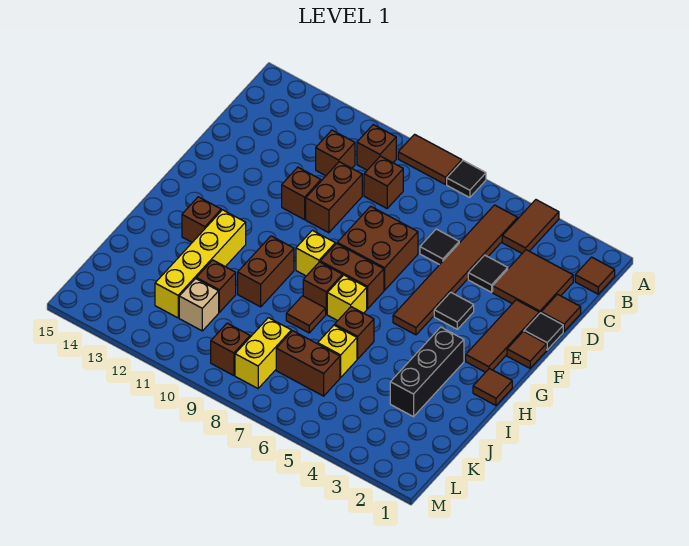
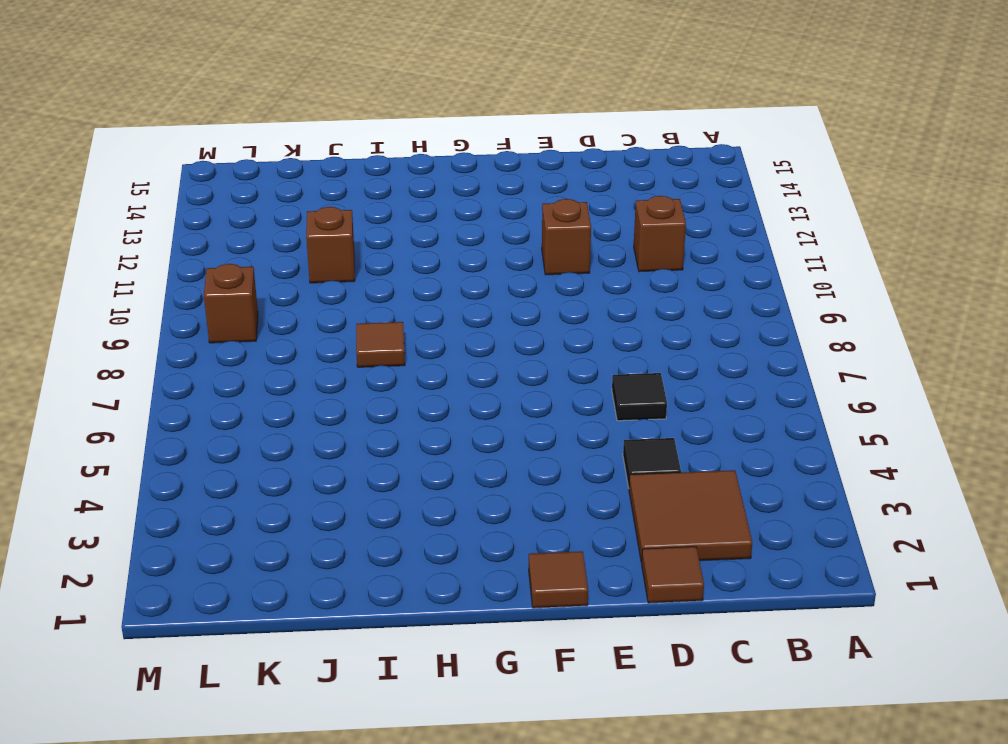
none -> brown 1x2 tile [502,200,559,253]
none -> black 1x1 tile [447,161,486,198]
none -> brown 1x2 tile [398,134,462,185]
none -> brown 1x1 tile [575,257,615,294]

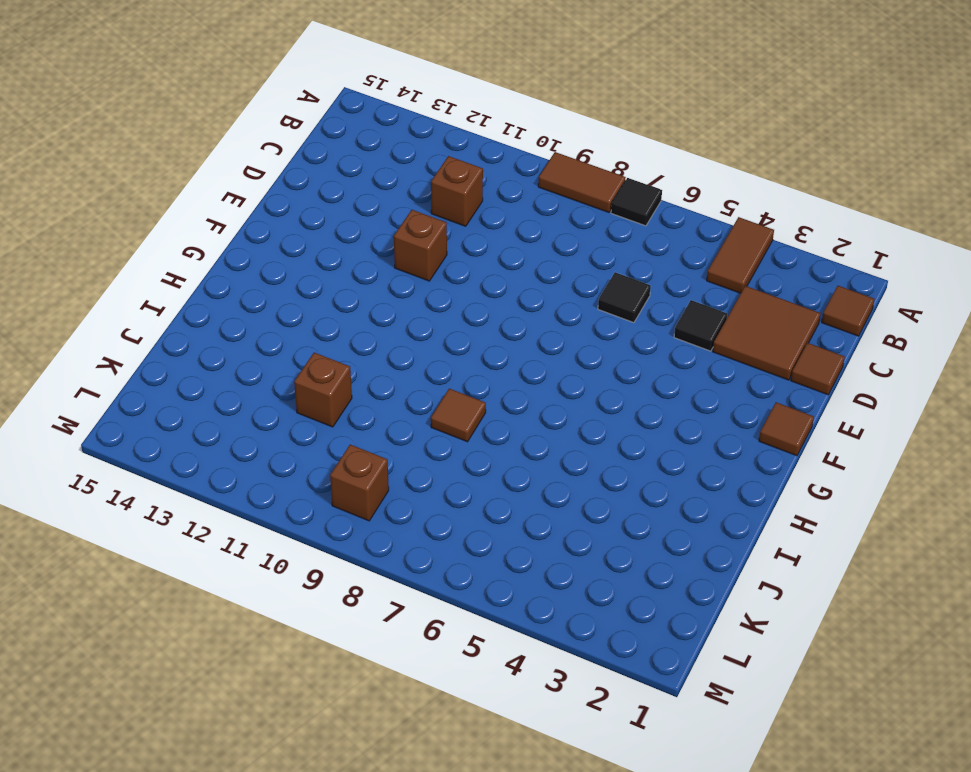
none -> brown 1x6 tile [393,205,518,335]
none -> brown 1x1 brick [357,125,396,170]
none -> brown 1x1 brick [364,156,403,208]
none -> brown 1x2 brick [306,162,362,233]

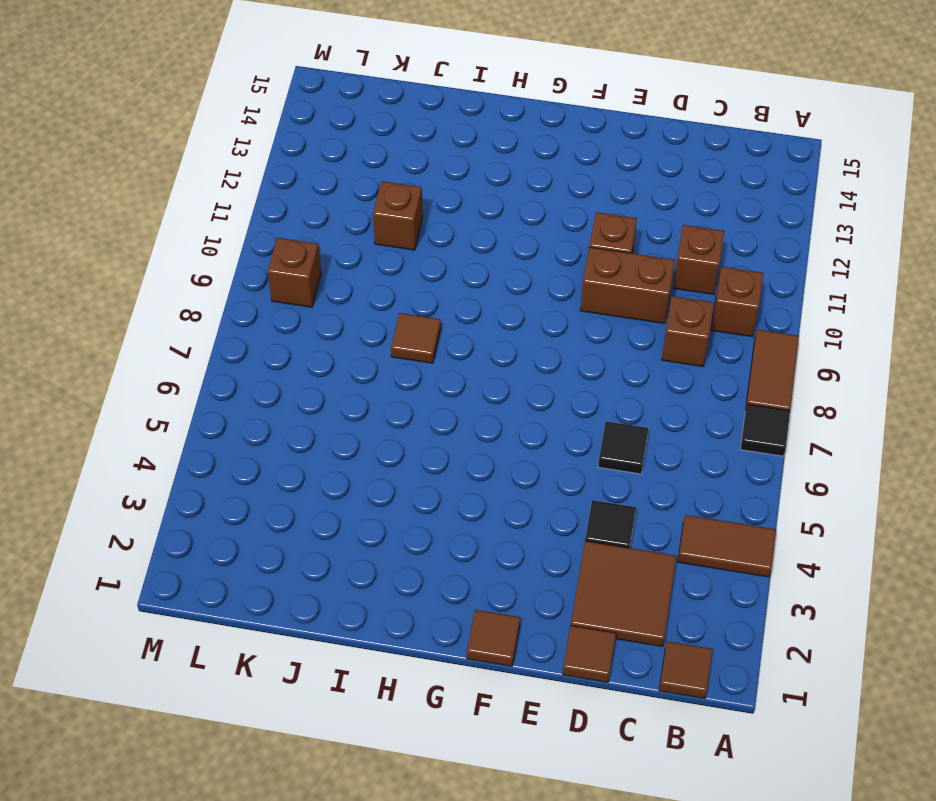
none -> brown 1x6 tile [393,205,518,335]
none -> black 1x1 tile [524,313,563,350]
none -> brown 1x3 tile [466,300,539,372]
none -> brown 2x2 brick [337,206,418,290]

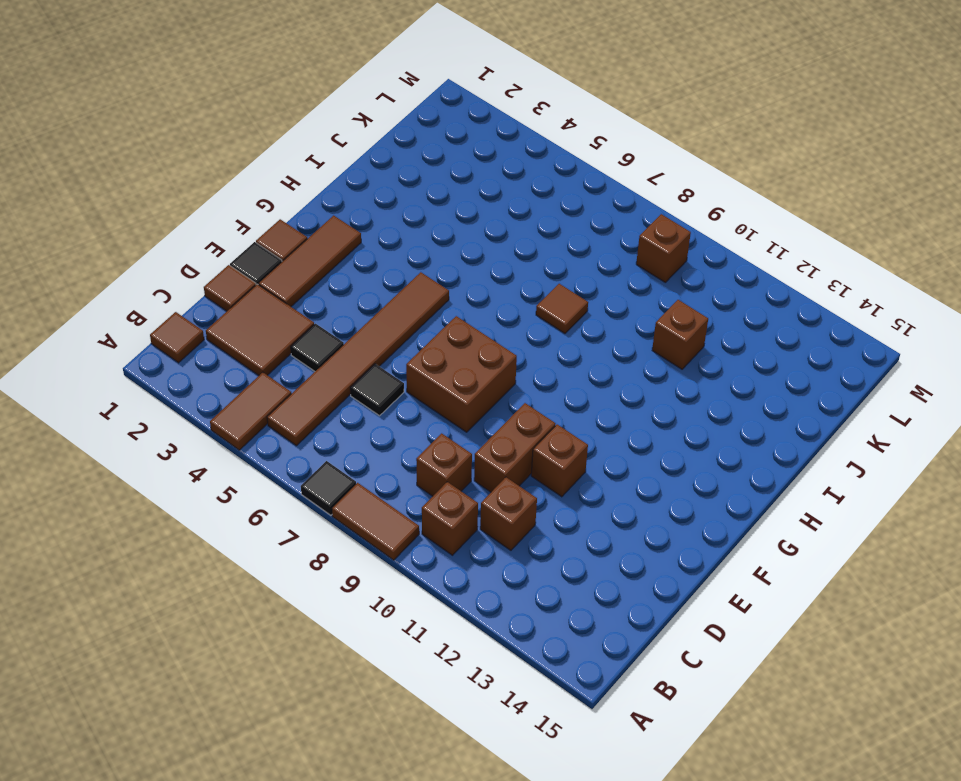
none -> black 1x1 tile [434,292,474,329]
none -> brown 1x2 brick [320,243,384,309]
none -> yellow 1x1 brick [296,230,335,276]
none -> brown 1x1 tile [473,368,512,405]

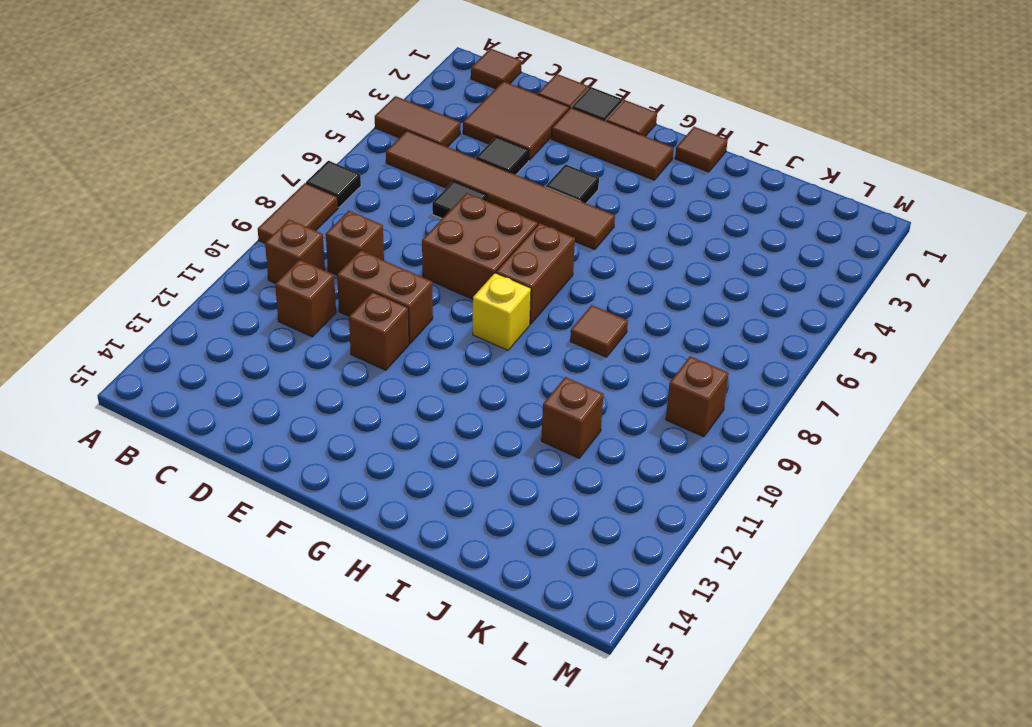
none -> black 1x3 brick [390,327,464,417]
none -> yellow 1x1 brick [327,275,367,321]
none -> brown 1x1 brick [303,262,343,314]
none -> brown 1x2 brick [238,236,294,307]

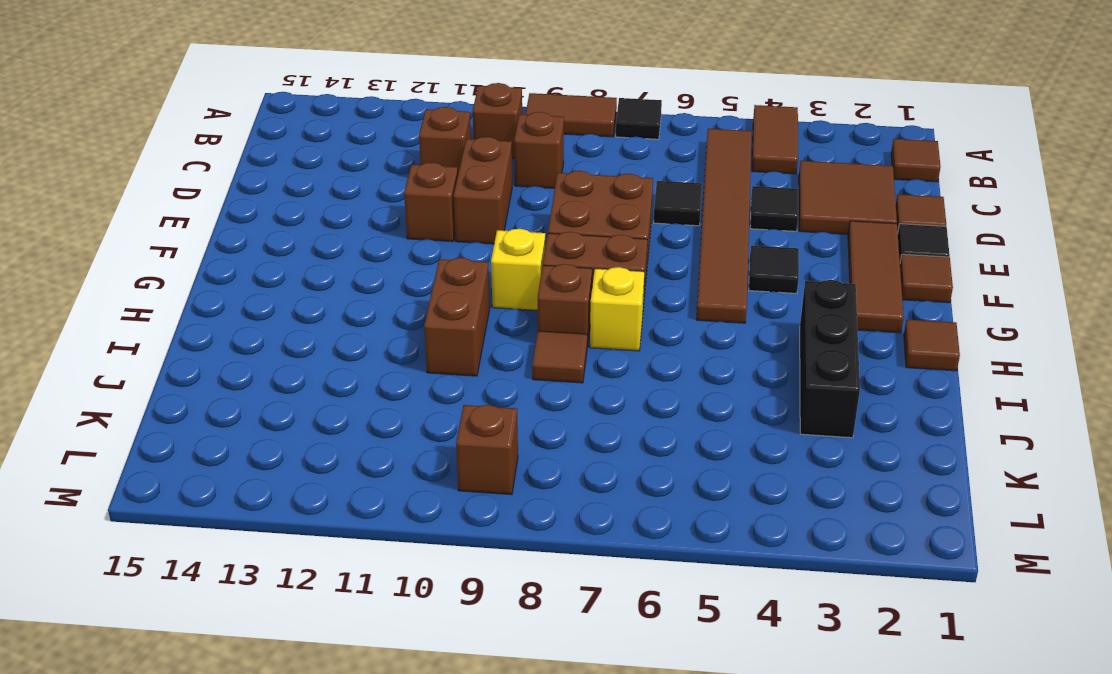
none -> yellow 1x4 brick [155,210,246,318]
none -> brown 1x1 brick [182,197,221,242]
none -> brown 1x1 brick [335,307,374,359]
none -> yellow 1x1 brick [318,325,357,377]

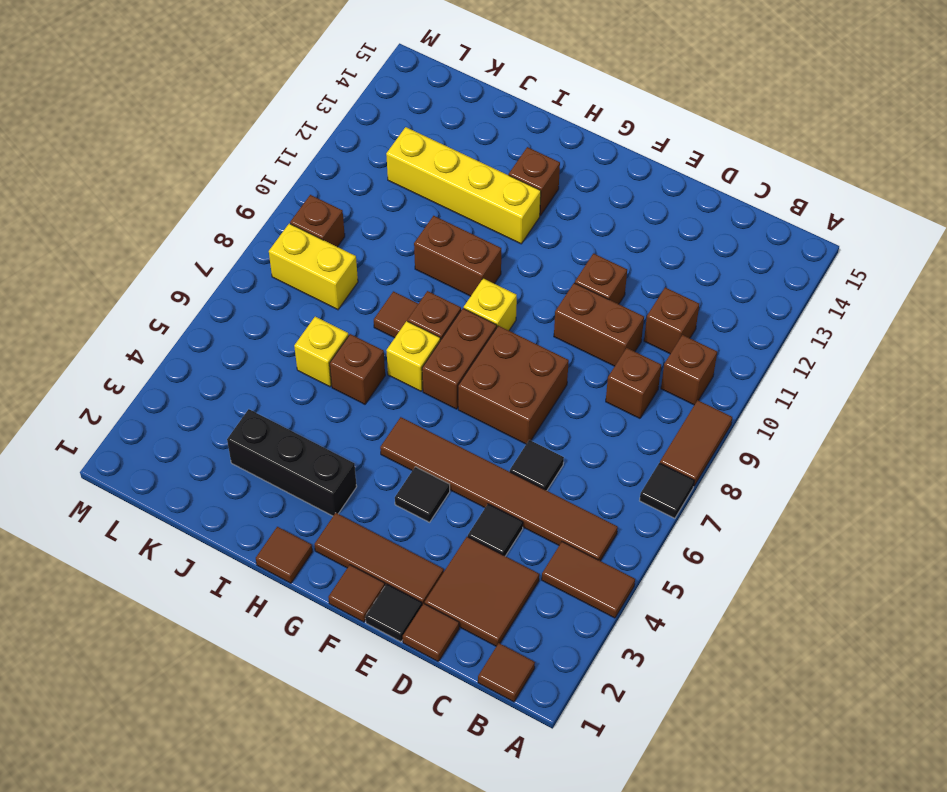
none -> brown 1x1 brick [196,260,236,312]
none -> brown 1x2 brick [276,331,340,396]
none -> tan 1x1 brick [179,279,219,331]

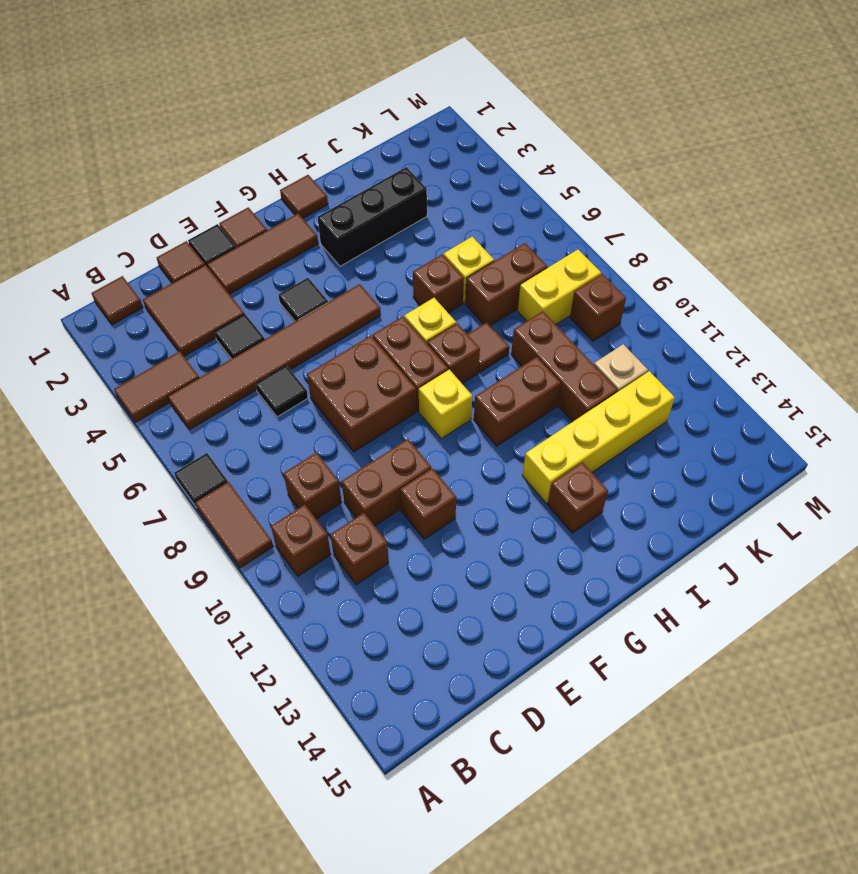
brown 1x2 brick [465,243,547,326] -> brown 1x2 brick turned to [276,331,340,396]
brown 1x3 brick [511,311,617,422] -> brown 1x1 brick [196,260,236,312]

